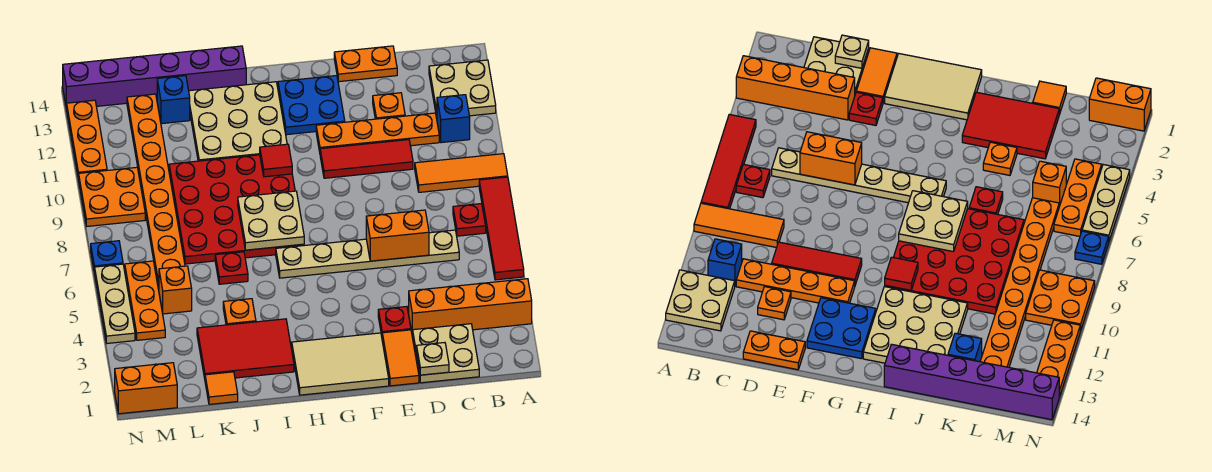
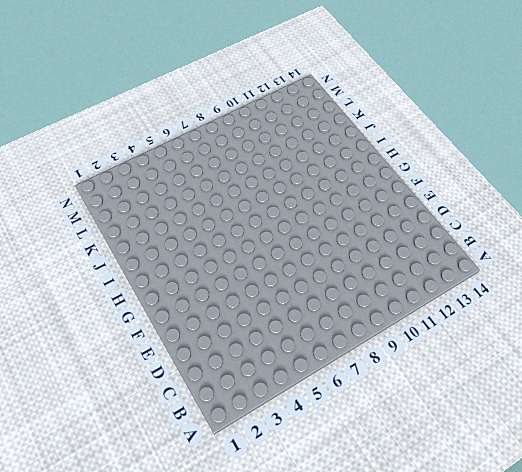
none -> orange 1x4 brick [409,279,532,336]
none -> red 1x4 tile [479,177,524,280]
none -> orange 1x3 tile [415,154,508,192]
none -> tan 2x2 plate [429,60,496,118]

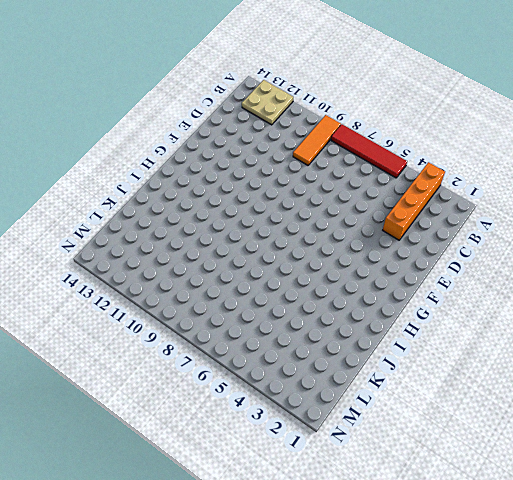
none -> red 1x1 plate [453,204,486,236]
none -> blue 1x1 brick [437,95,470,143]
none -> tan 2x2 plate [413,324,479,383]
none -> tan 1x6 plate [276,230,459,278]

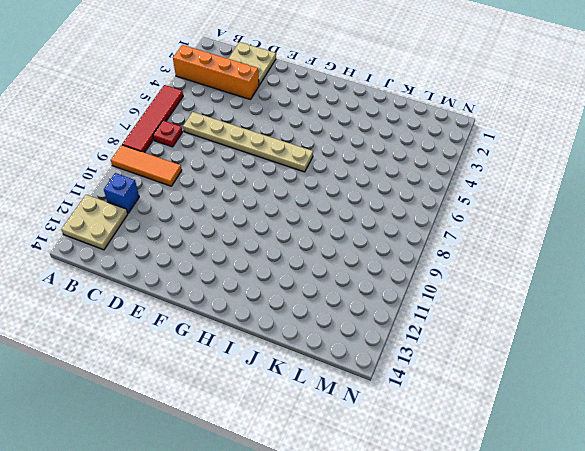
none -> orange 1x4 plate [316,113,439,152]
none -> red 1x3 tile [320,140,413,178]
none -> orange 1x1 plate [373,93,405,119]
none -> orange 1x2 plate [334,46,397,82]

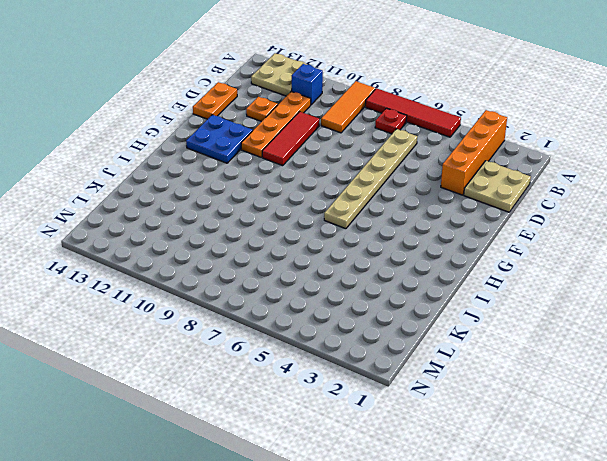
none -> orange 1x2 tile [382,330,419,386]
none -> red 1x1 plate [378,306,411,336]
none -> tan 2x3 tile [292,333,389,395]
none -> red 4x4 plate [169,155,304,264]

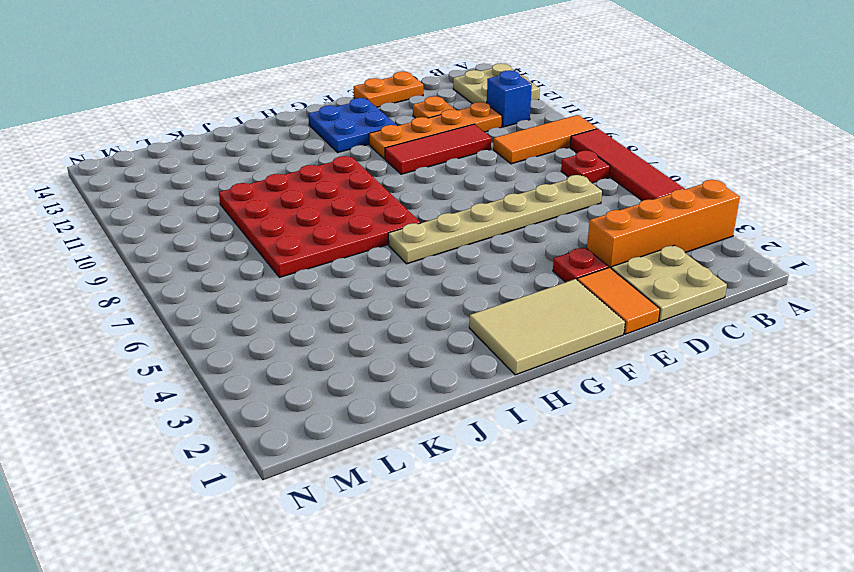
none -> tan 3x3 plate [189,82,287,161]
none -> red 2x3 tile [197,319,294,378]
none -> purple 1x6 brick [63,46,246,109]
none -> orange 1x1 plate [223,299,256,325]

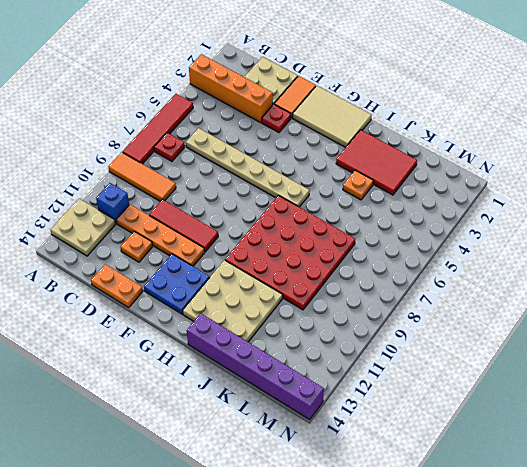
none -> red 1x1 plate [215,252,248,284]
none -> orange 1x1 tile [205,372,238,404]
none -> blue 1x1 brick [157,76,190,124]
none -> orange 1x1 brick [159,266,192,314]

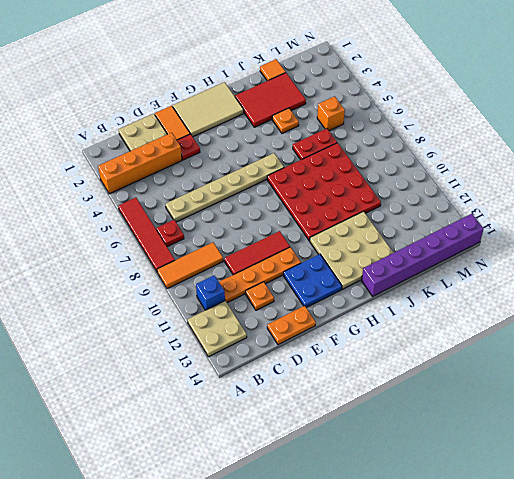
red 1x2 plate [293,129,337,160] -> red 1x1 plate [215,252,248,284]
none -> blue 1x1 brick [157,76,190,124]
none -> orange 1x8 plate [127,94,185,289]
none -> orange 1x2 brick [115,363,177,414]
none -> orange 1x3 plate [125,261,165,340]

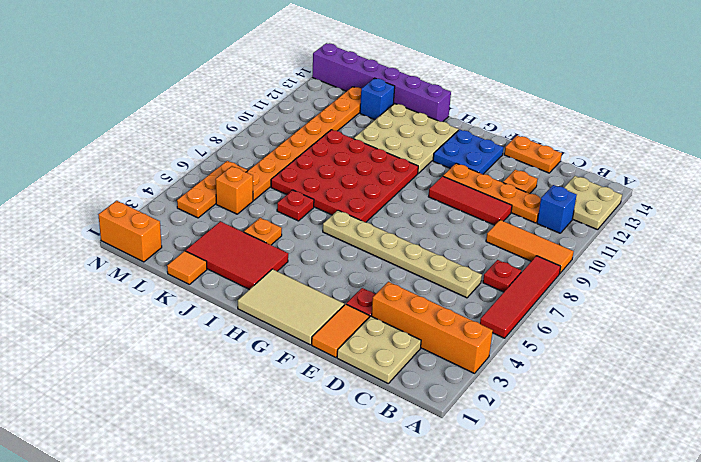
none -> orange 2x2 plate [79,167,145,226]
none -> tan 1x3 plate [95,264,135,343]
none -> blue 1x1 plate [91,241,123,273]
none -> orange 1x3 plate [67,100,107,179]

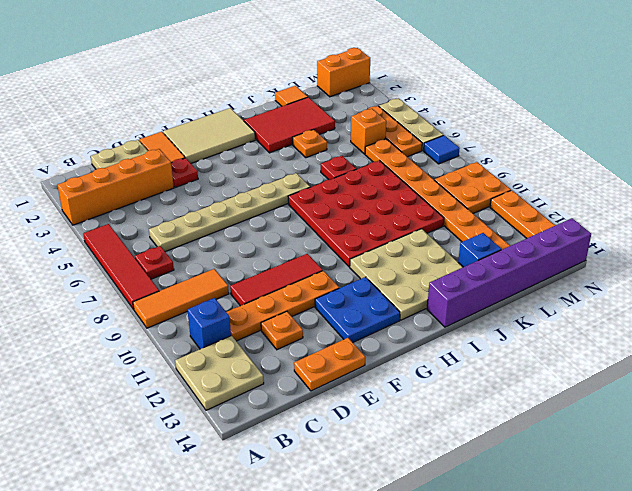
blue 1x1 tile [424,135,460,164] -> blue 1x1 plate [91,241,123,273]
none -> tan 1x1 plate [417,343,449,375]
none -> orange 1x2 brick [366,210,429,261]
none -> tan 2x2 plate [238,191,304,250]
none -> red 1x1 tile [260,144,292,177]

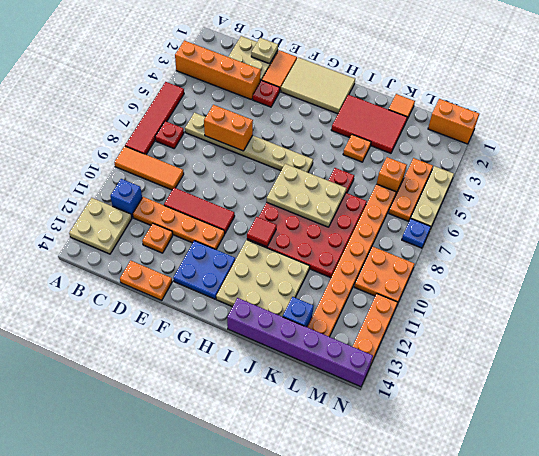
tan 2x3 plate [267,164,347,227] -> tan 2x2 plate [238,191,304,250]

